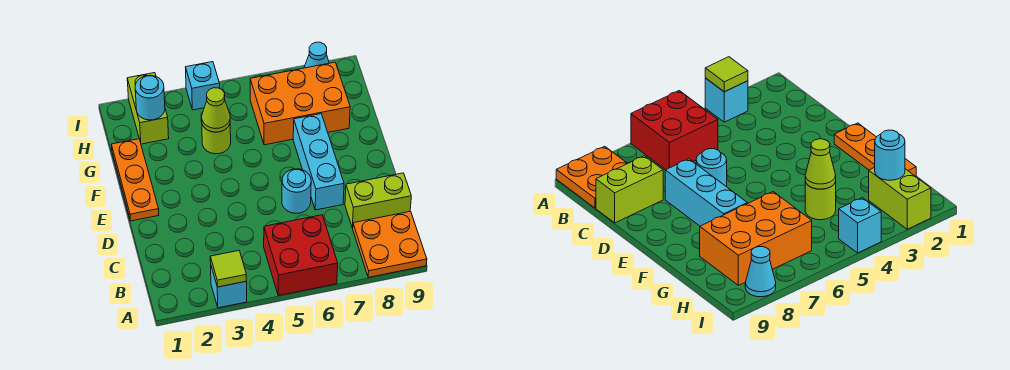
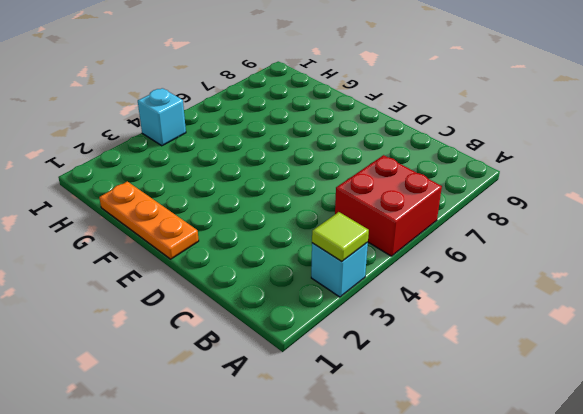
none -> orange 2x2 plate [353,211,427,277]
none -> lime 1x2 brick [345,173,411,228]
none -> cyan 1x1 round brick [282,169,311,213]

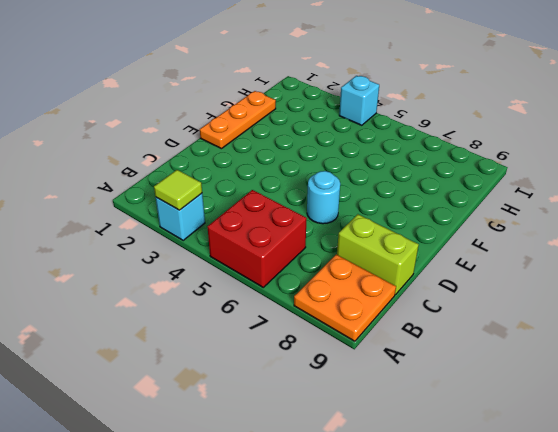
none -> cyan 1x3 brick [293,114,344,210]
none -> lime 1x1 round brick [202,124,231,154]
none -> orange 2x3 brick [250,62,350,145]

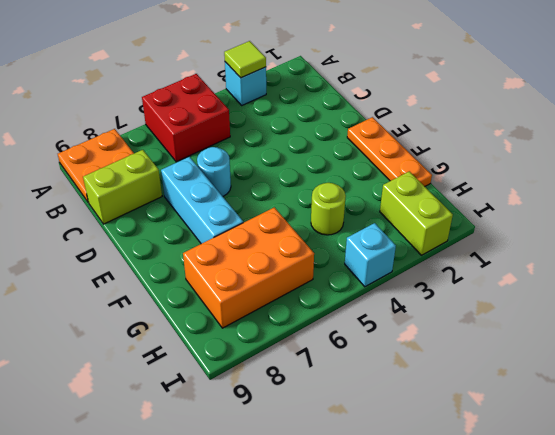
none -> cyan 1x1 cone [304,42,329,68]
none -> lime 1x1 cone [202,88,230,132]
none -> cyan 1x1 round brick [135,75,165,120]

